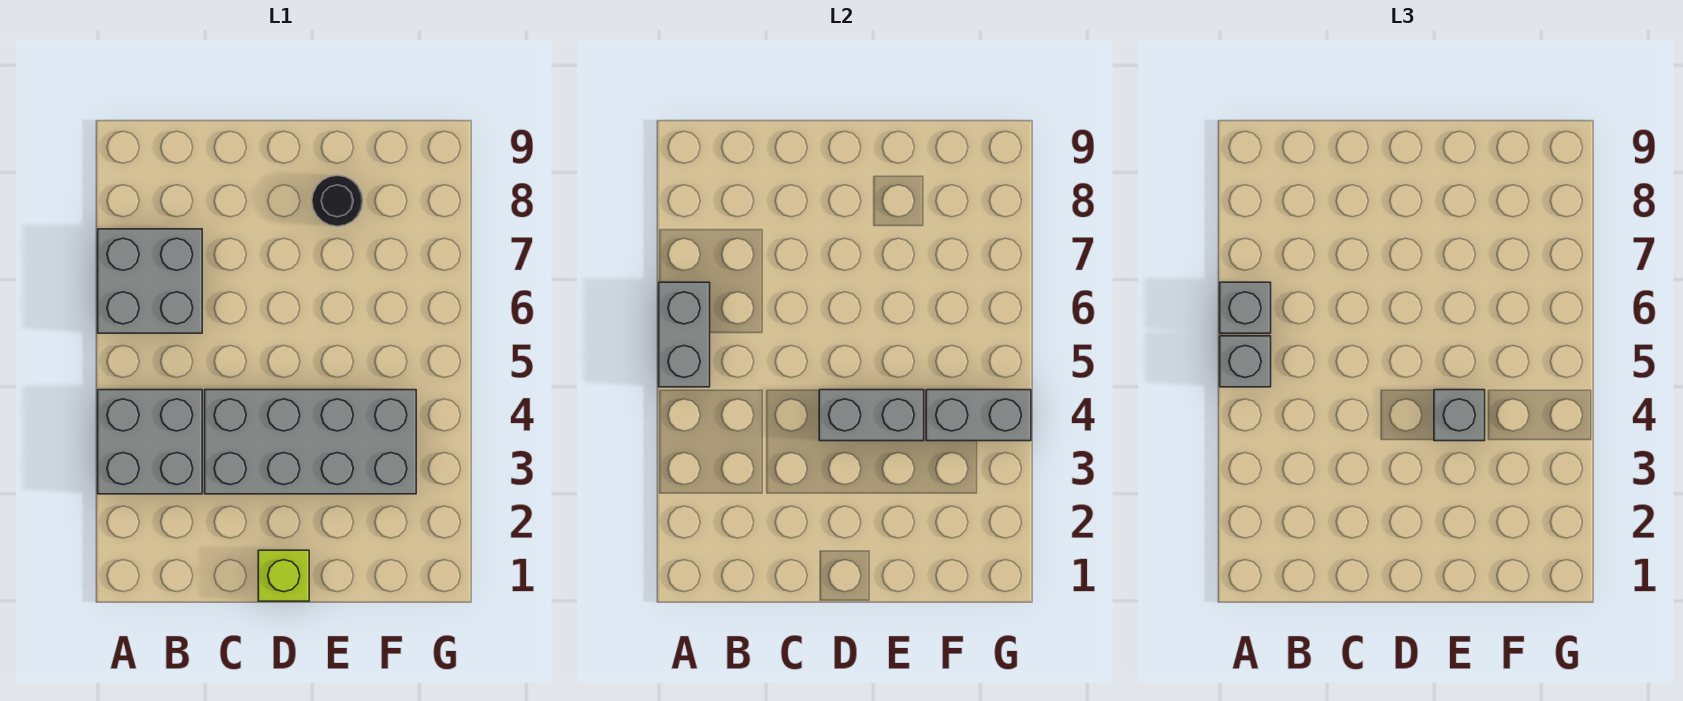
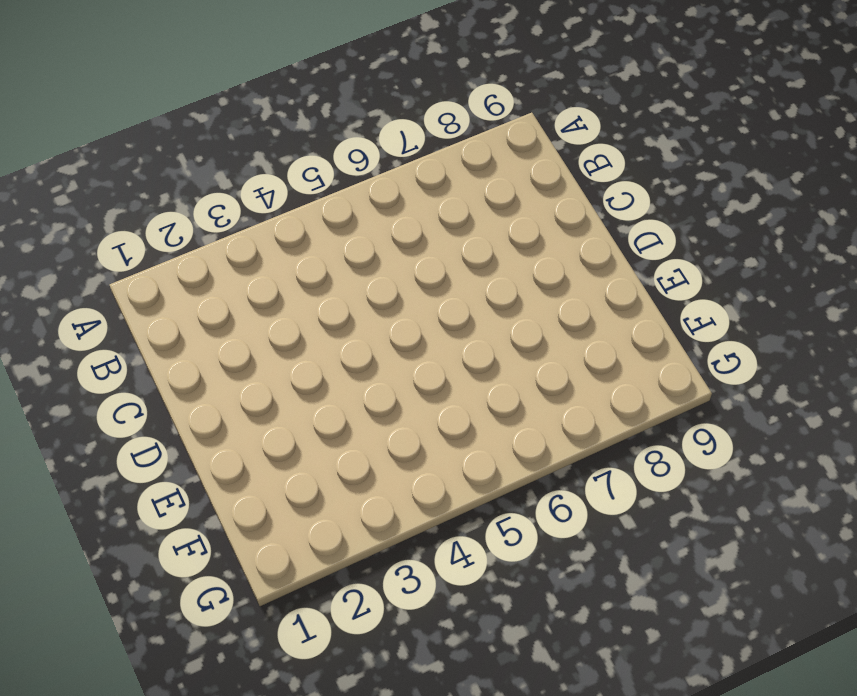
none -> grey 2x2 brick [98,390,202,494]
none -> grey 2x2 brick [98,229,202,333]

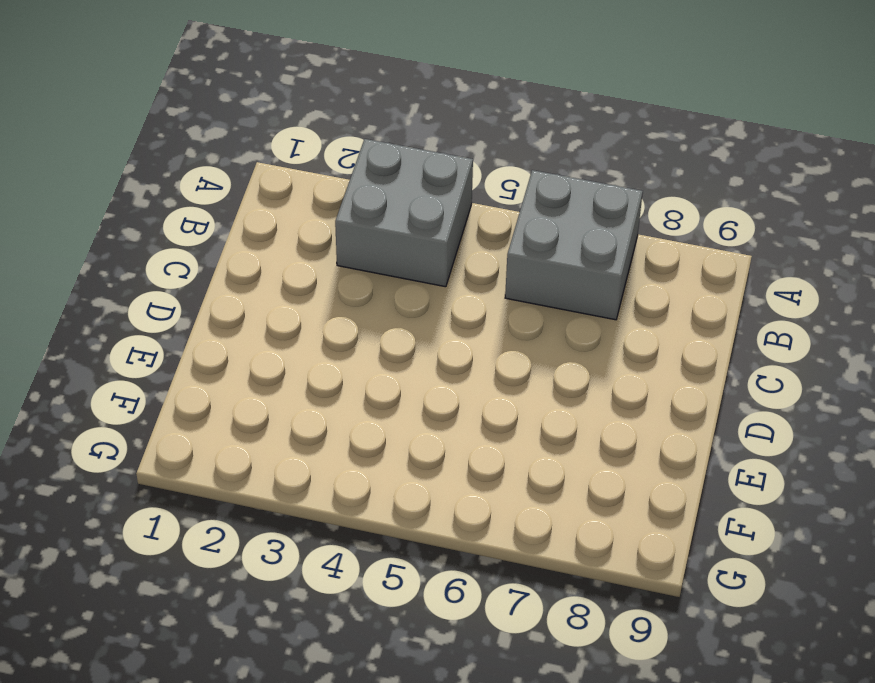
none -> grey 2x4 brick [205,390,416,494]
none -> lime 1x1 brick [258,550,309,601]

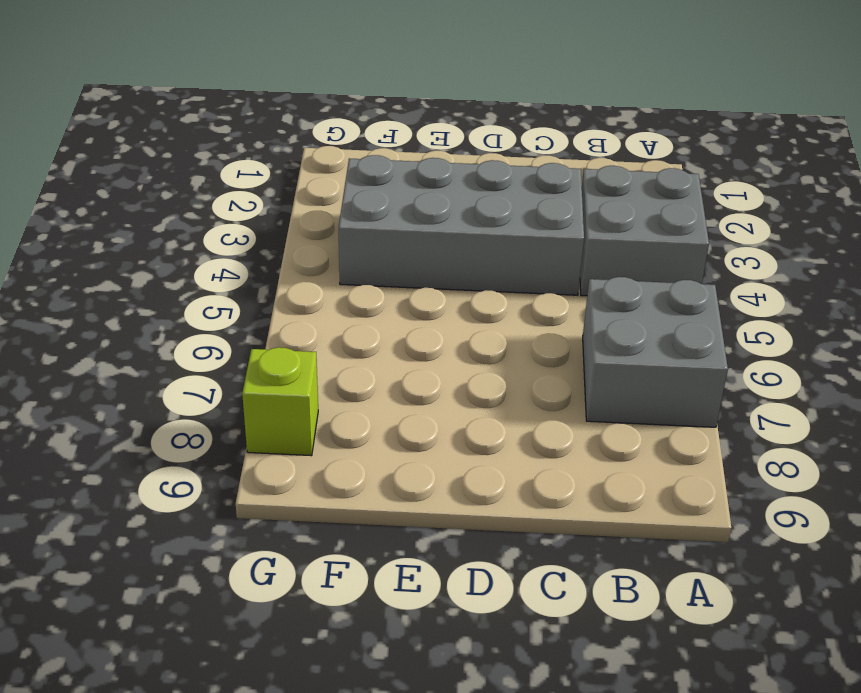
lime 1x1 brick [242,347,318,456] -> lime 1x1 brick moved to [258,550,309,601]
none -> black 1x1 round brick [312,175,363,226]
none -> grey 1x2 brick [659,282,710,387]

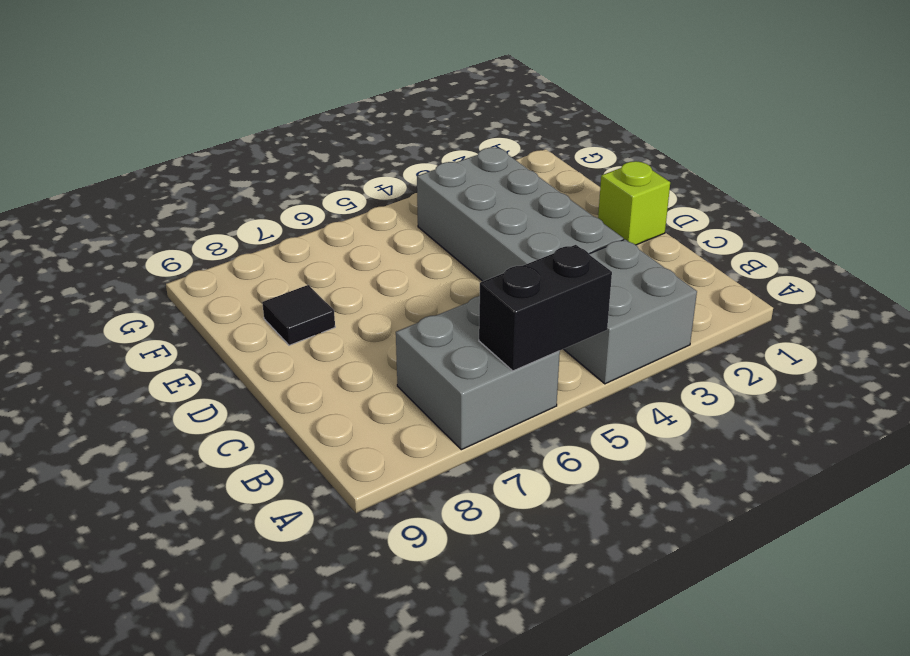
black 1x2 brick [479,245,612,371] -> grey 1x2 brick [659,282,710,387]
black 1x1 tile [262,285,335,345] -> black 1x1 round brick [312,175,363,226]
none -> grey 1x2 brick [819,390,924,441]
none -> grey 1x2 brick [926,390,1031,441]

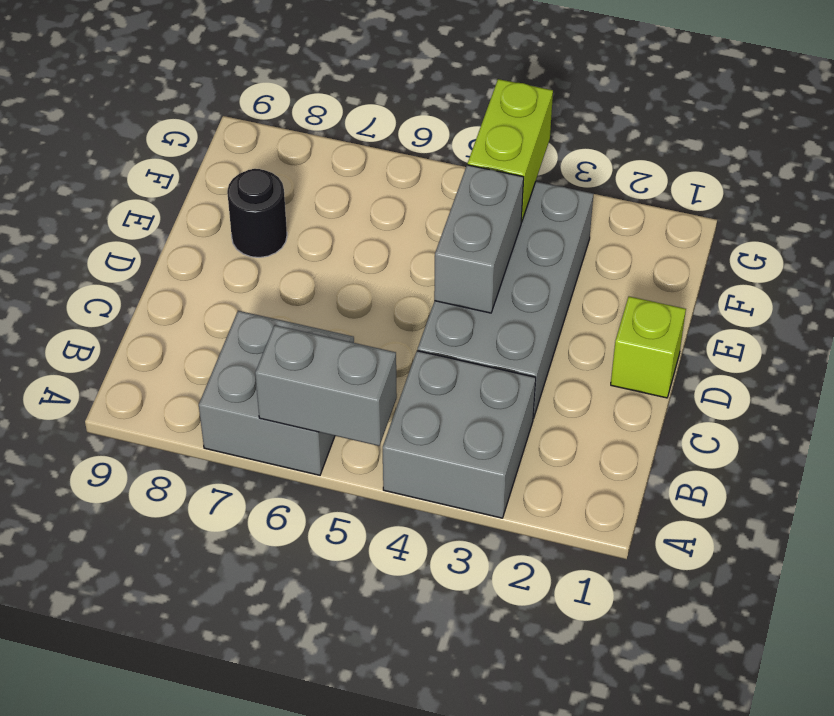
lime 1x2 brick [468,79,553,222] -> grey 1x2 brick [926,390,1031,441]
none -> grey 1x1 brick [1220,336,1271,387]
none -> grey 1x1 brick [1220,282,1271,333]

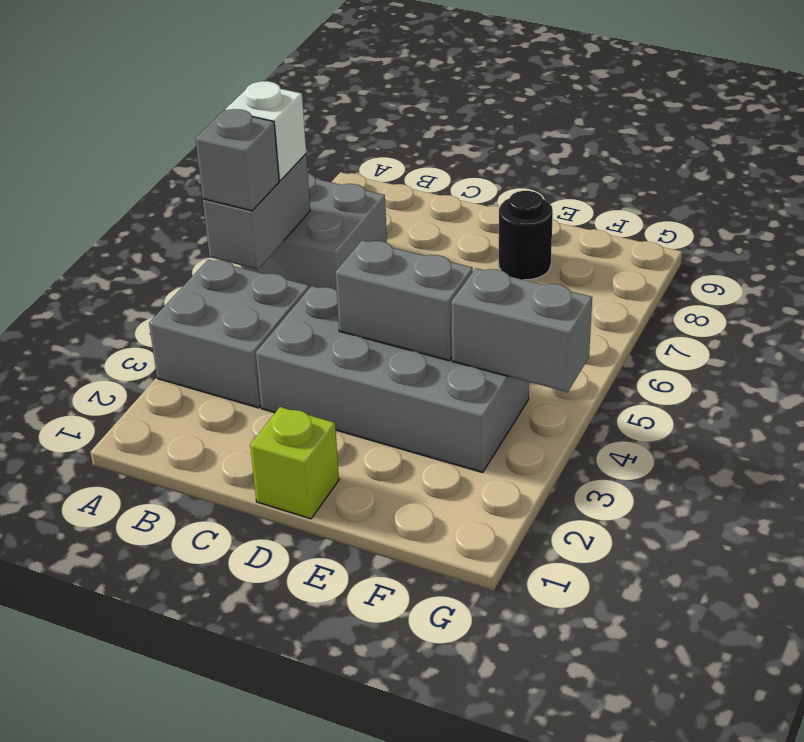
white 1x1 brick [226,81,306,181] -> grey 1x1 brick [1220,282,1271,333]
none -> grey 1x1 brick [1434,390,1485,441]

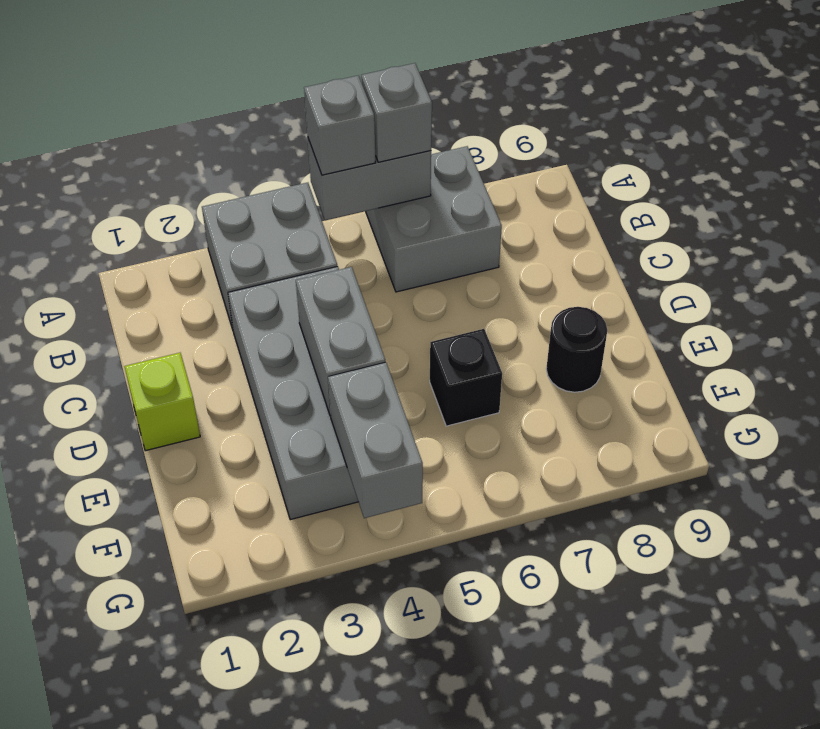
black 1x1 brick [430,329,502,426] -> none
none -> grey 1x1 brick [1434,390,1485,441]

